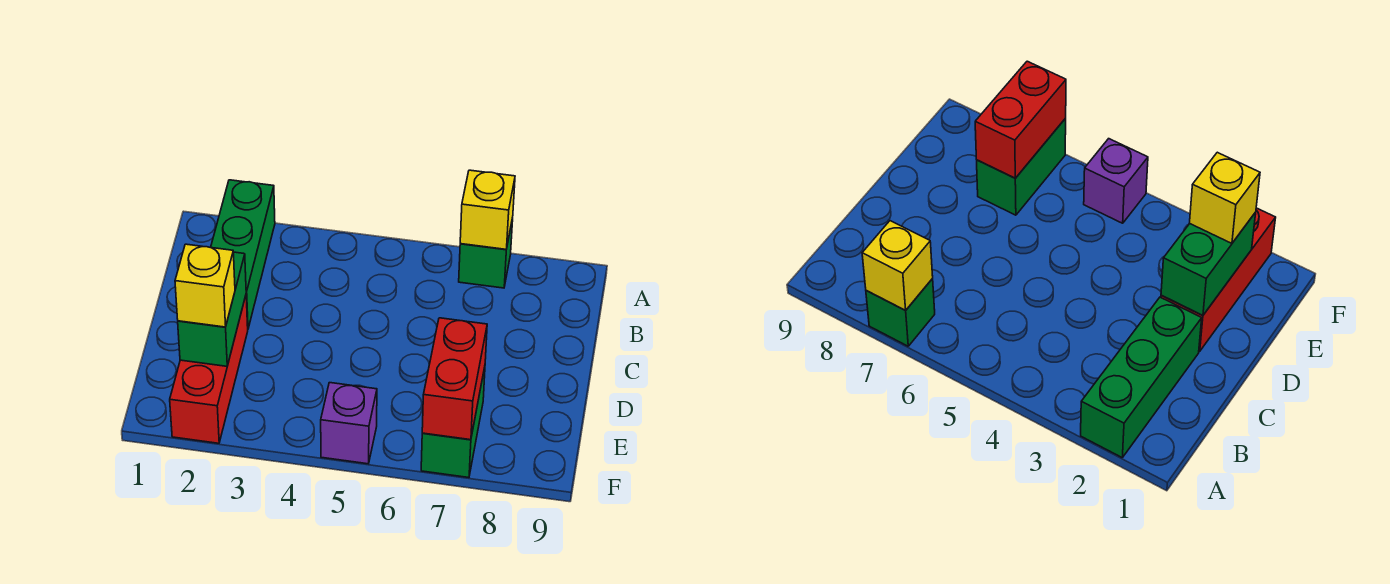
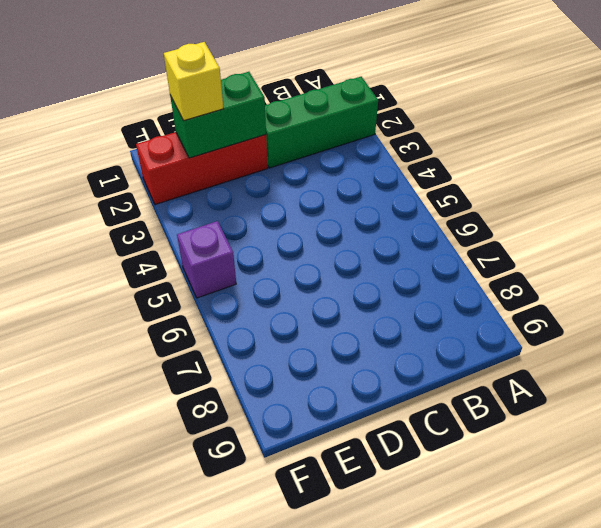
none -> green 1x1 brick [459,218,513,288]
none -> green 1x2 brick [421,367,485,478]

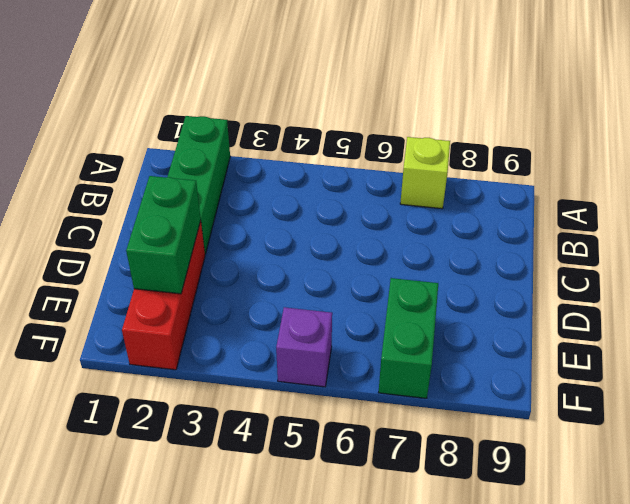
lime 1x1 brick [400,137,450,209] -> green 1x1 brick [459,218,513,288]
none -> yellow 1x1 brick [460,170,515,249]
none -> red 1x2 brick [422,318,487,440]

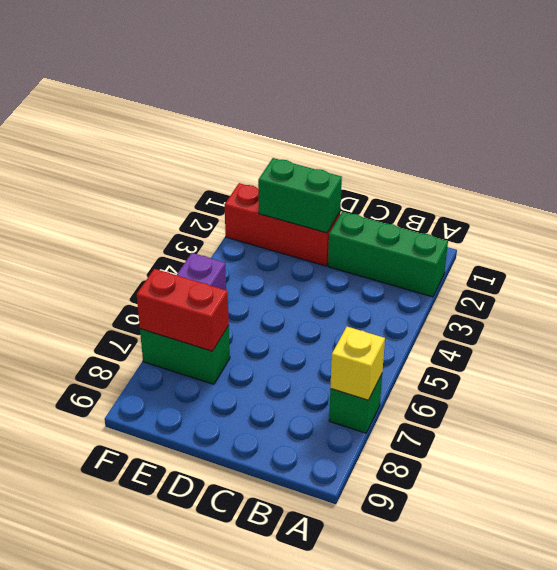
none -> yellow 1x1 brick [175,244,235,327]

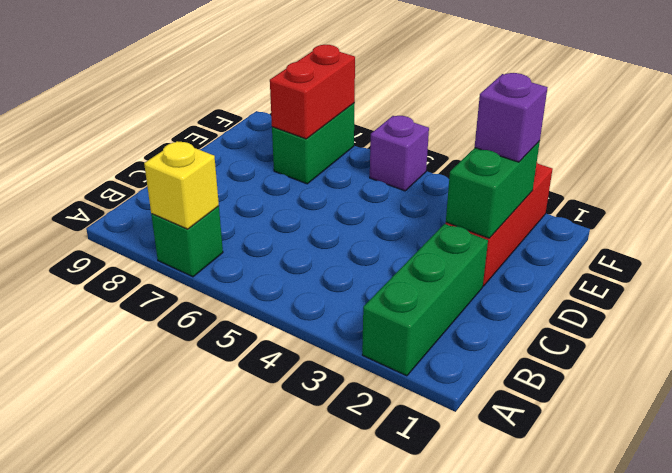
purple 1x1 brick [475,73,548,162] -> yellow 1x1 brick [175,244,235,327]

